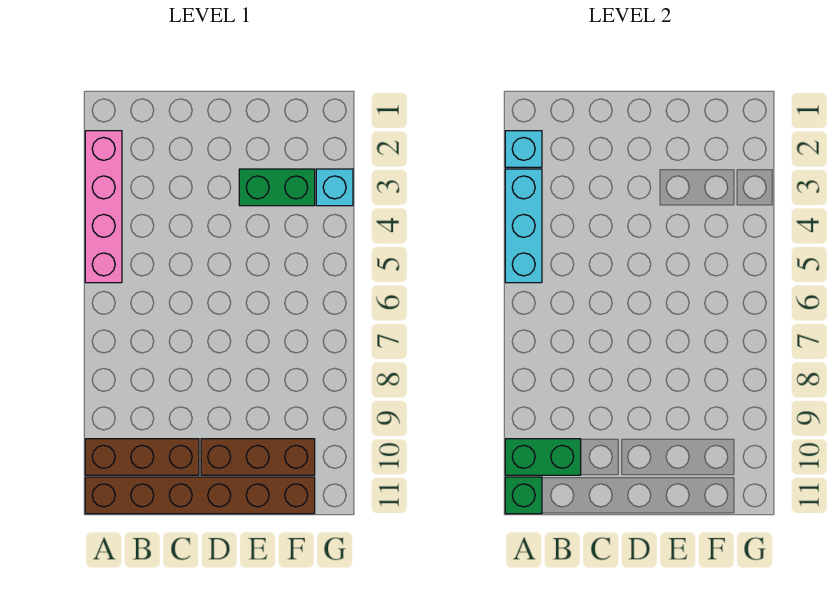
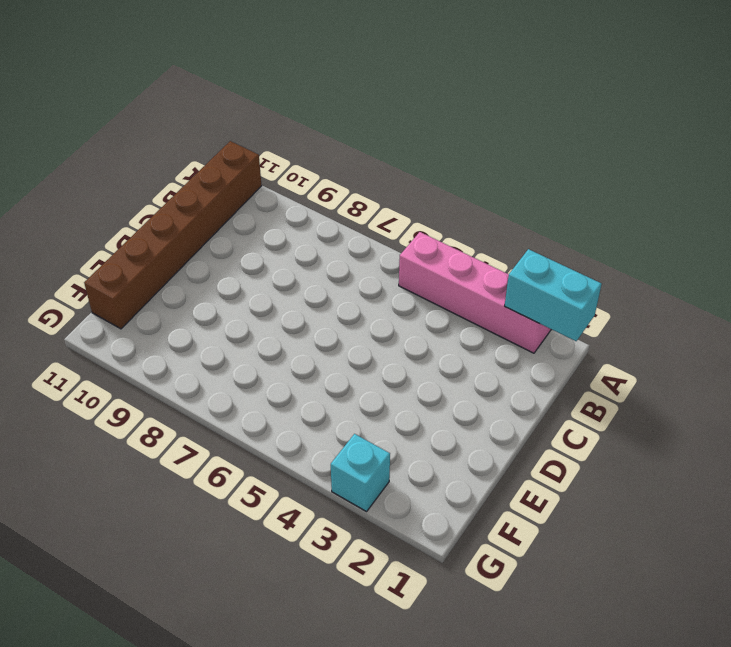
cyan 1x2 brick [505,249,602,341] -> cyan 1x1 brick [505,131,542,167]
none -> brown 1x3 brick [85,439,199,475]
none -> brown 1x3 brick [201,439,315,475]

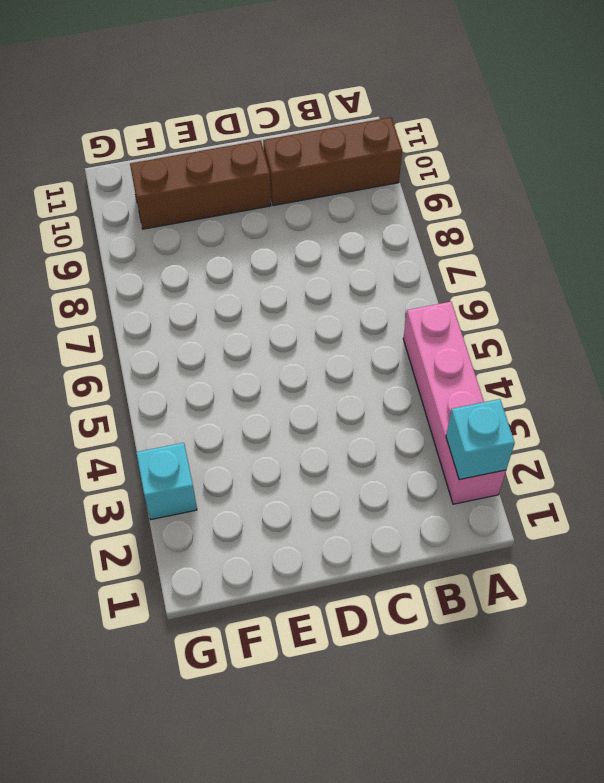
none -> brown 1x6 brick [85,477,315,514]
none -> green 1x2 brick [239,169,315,206]

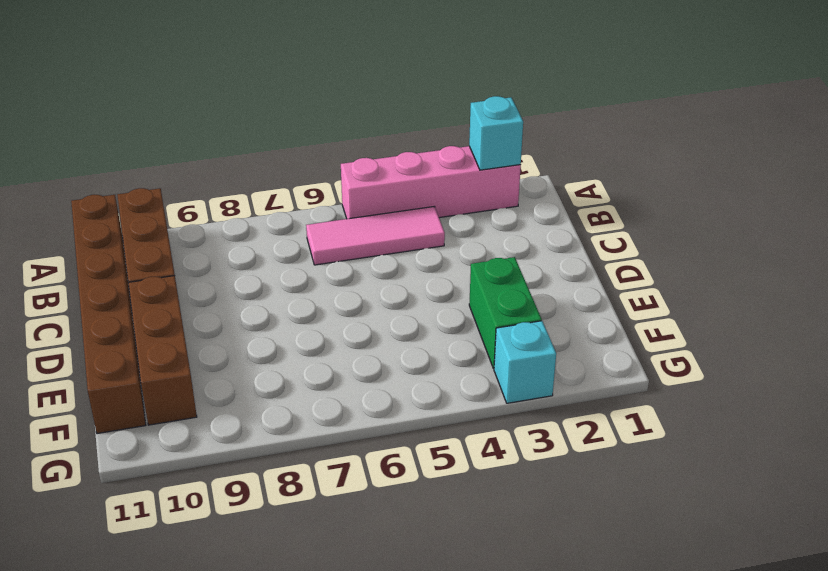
pink 1x3 tile [306,207,445,265] -> none
none -> cyan 1x3 brick [505,169,542,283]
none -> green 1x2 brick [505,439,581,475]

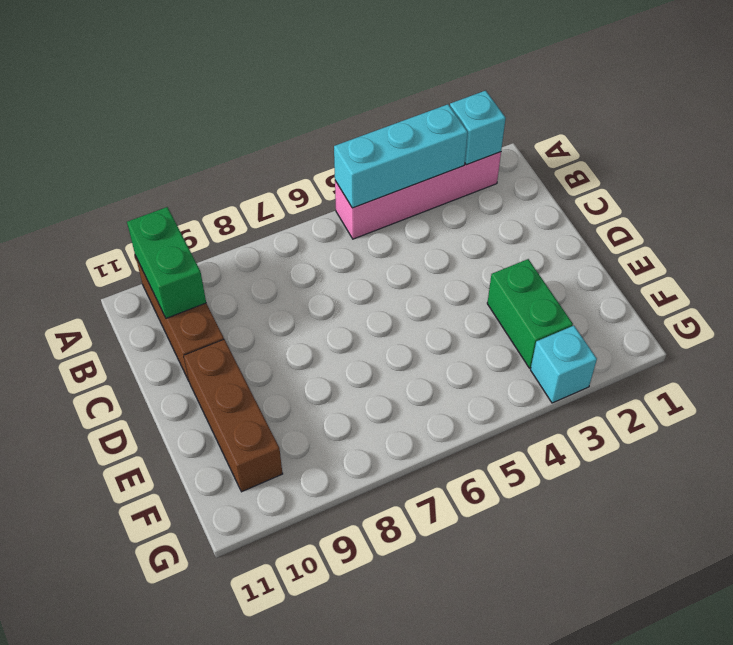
none -> brown 1x6 brick [85,477,315,514]
none -> green 1x1 brick [505,477,542,514]

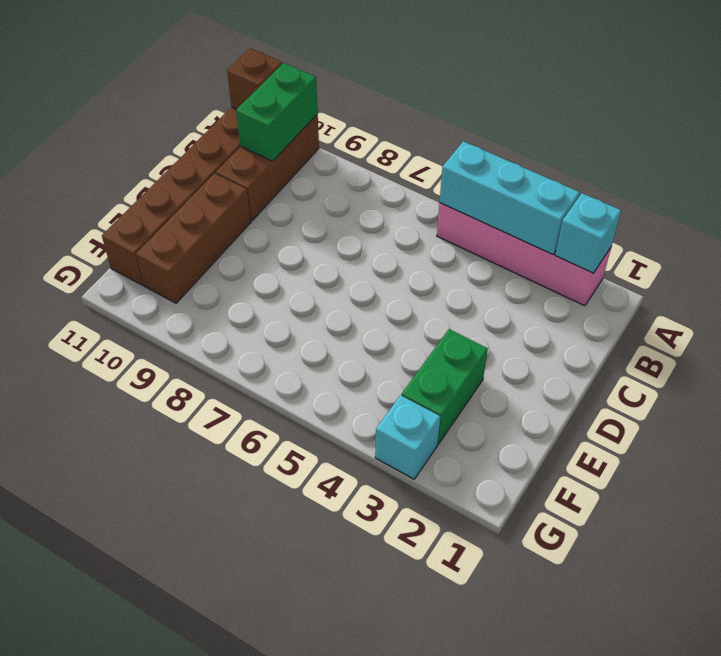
brown 1x1 brick [227,48,282,109] -> green 1x1 brick [505,477,542,514]

